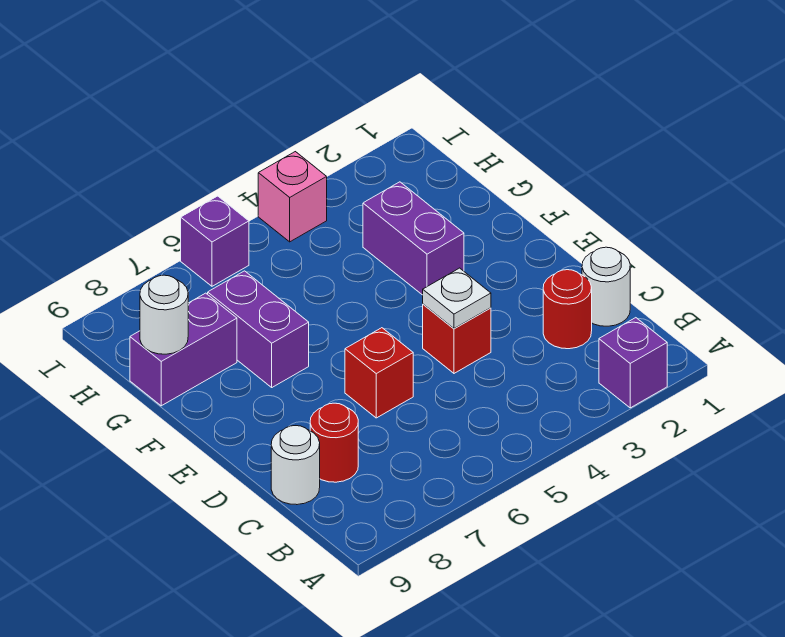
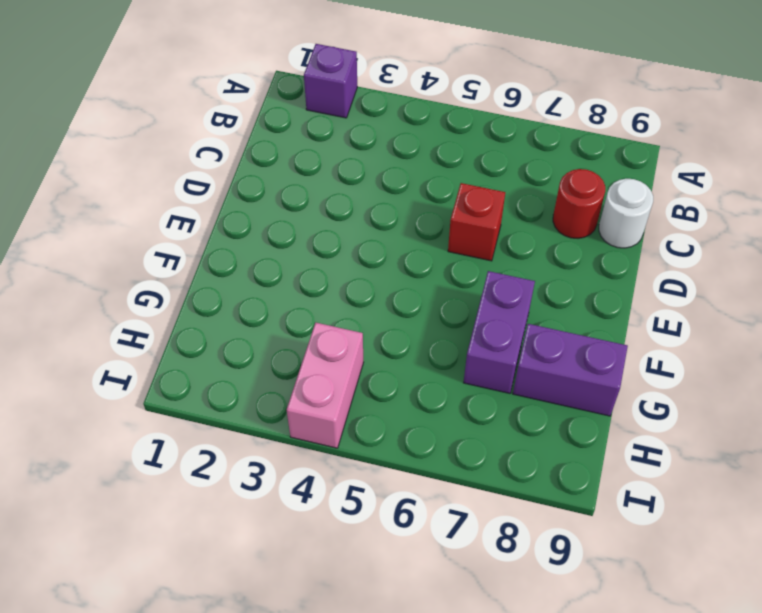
pink 1x2 brick [287,323,364,448] -> pink 1x1 brick [258,152,327,242]
none -> white 1x1 round brick [582,247,630,326]
none -> red 1x1 round brick [543,270,592,349]
none -> red 1x1 brick [423,304,491,373]

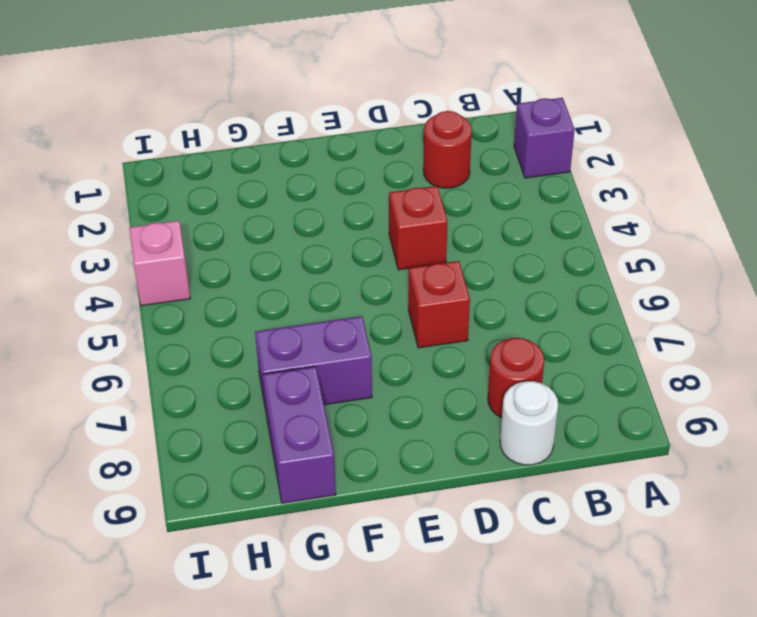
none -> white 1x1 round brick [582,247,630,326]
none -> purple 1x2 brick [363,182,464,295]
none -> purple 1x1 brick [181,196,249,286]

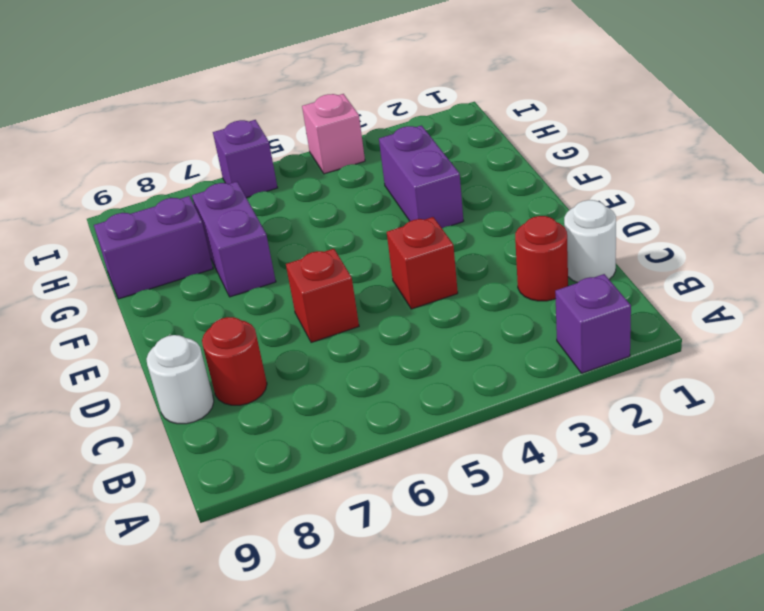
none -> white 1x1 plate [423,268,491,328]
none -> white 1x1 round brick [140,275,188,354]

